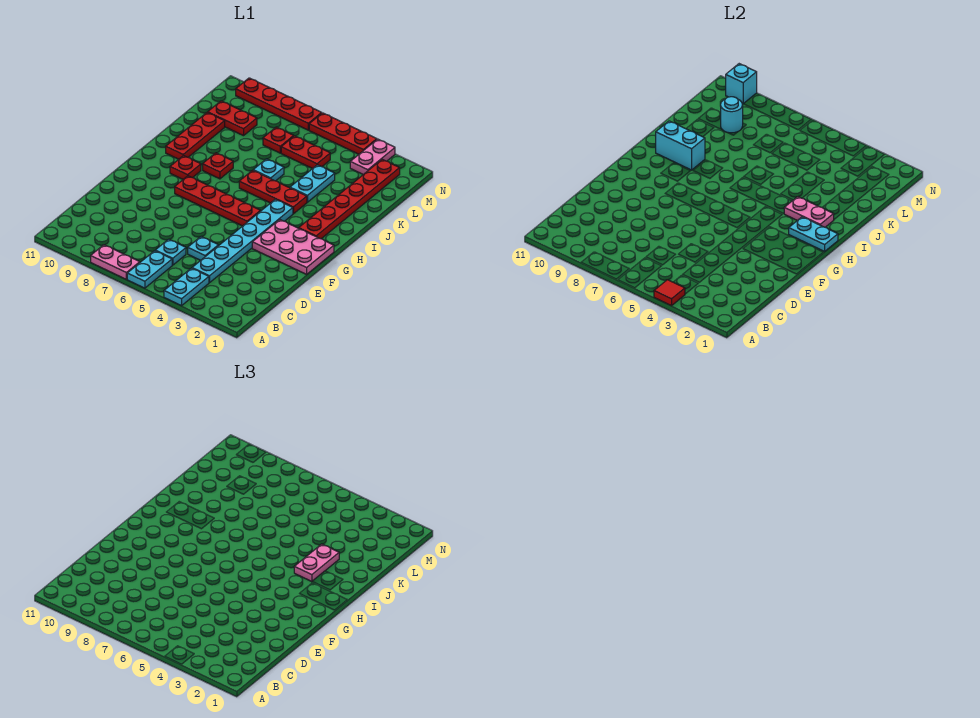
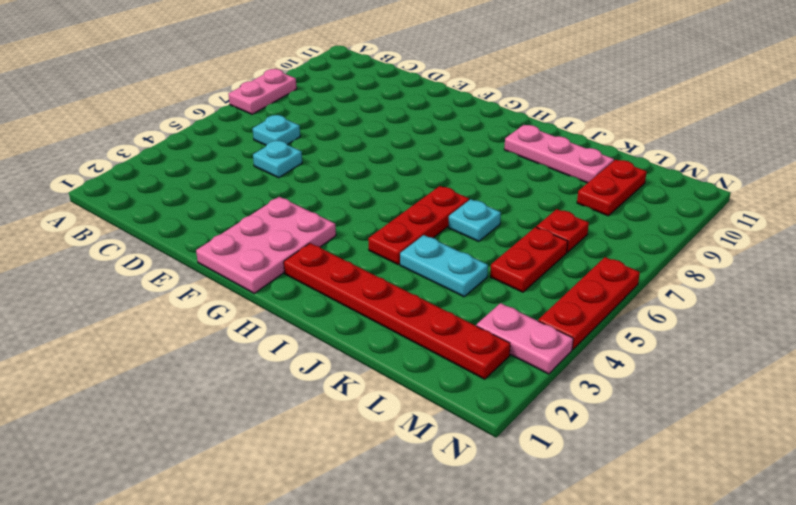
pink 1x3 plate [504,125,614,183] -> red 1x3 plate [166,112,225,159]
none -> cyan 1x2 plate [164,268,209,306]
none -> cyan 1x2 plate [127,251,172,288]
none -> cyan 1x6 plate [192,199,293,283]

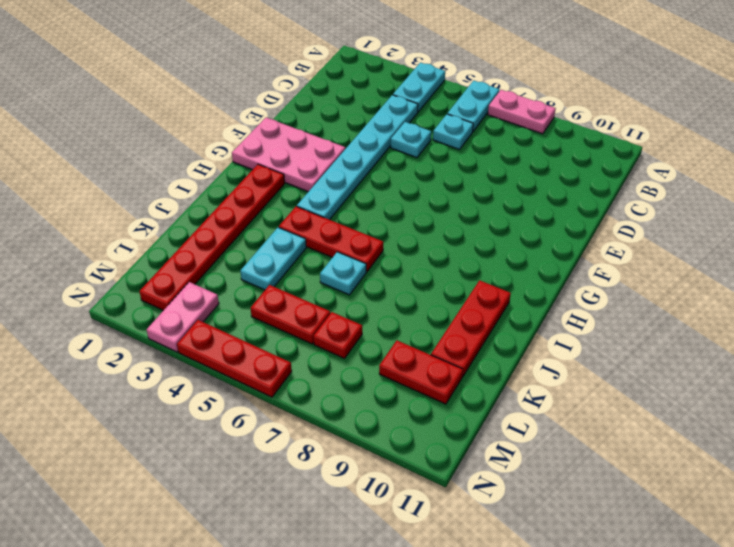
none -> red 1x4 plate [175,176,260,226]
none -> red 1x1 plate [170,156,201,179]
none -> red 1x1 plate [203,153,233,179]

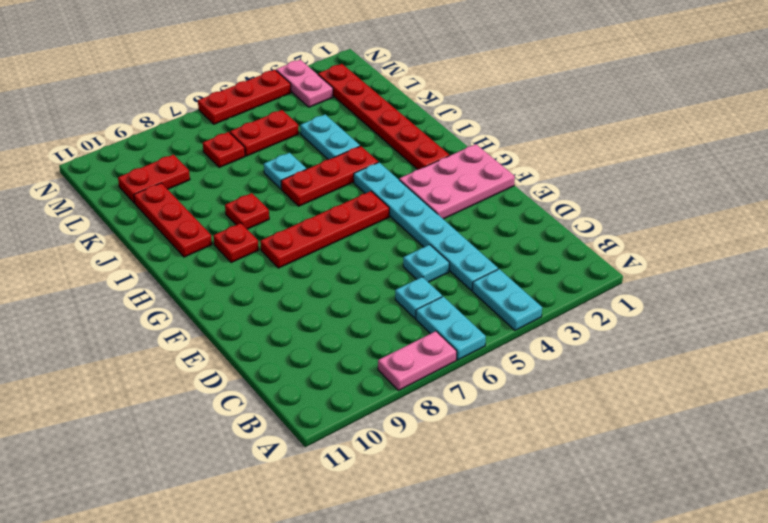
none -> red 1x4 plate [236,78,322,130]
none -> red 1x1 tile [654,280,685,306]
none -> cyan 1x2 plate [789,217,838,251]

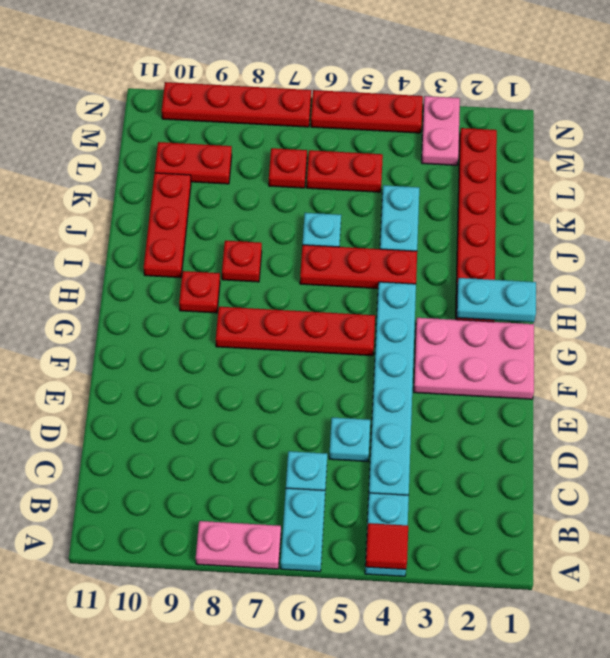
none -> pink 1x2 plate [784,197,834,227]
none -> cyan 1x2 brick [656,121,705,170]
none -> cyan 1x1 round brick [721,97,743,133]

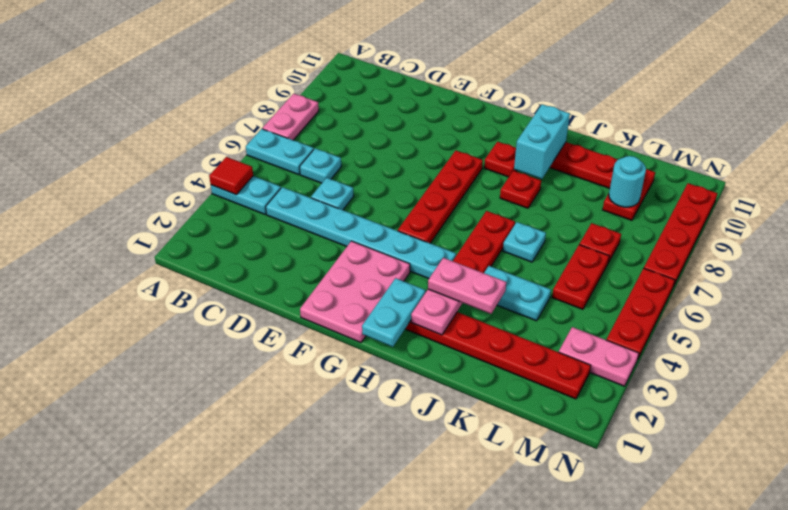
none -> cyan 1x1 brick [726,64,757,104]

